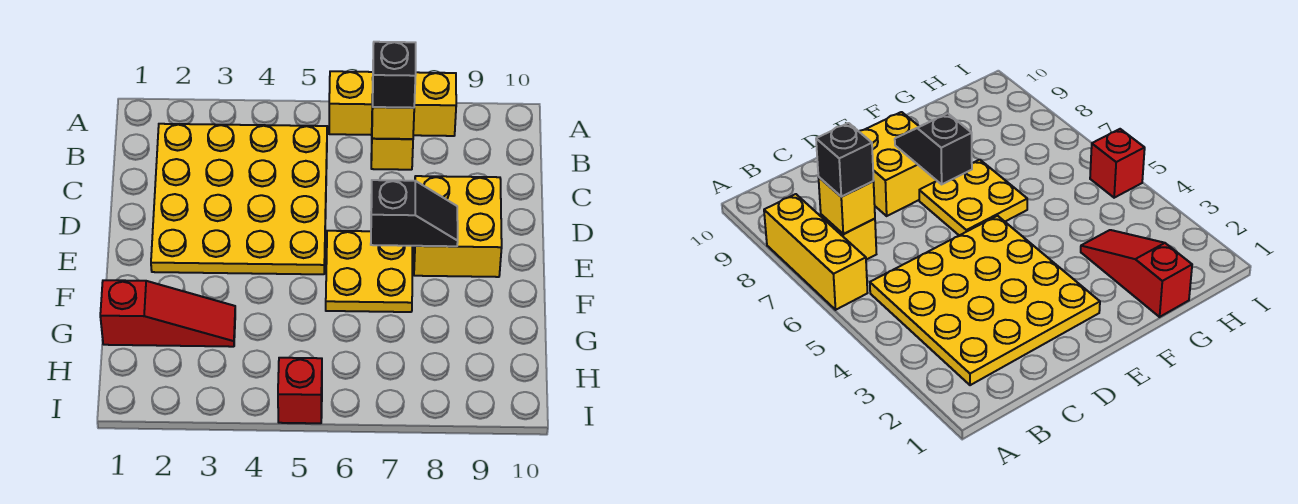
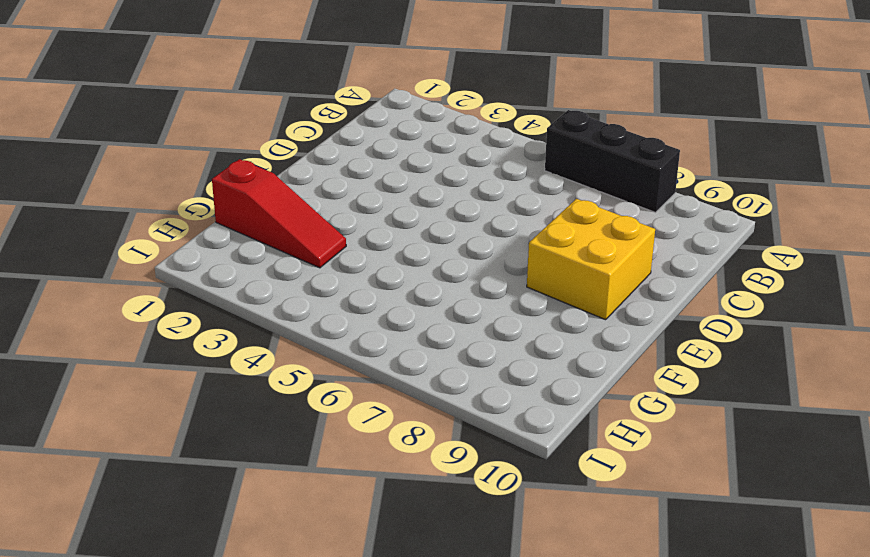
black 1x3 brick [545,110,680,212] -> yellow 1x3 brick [329,71,456,136]
none -> yellow 4x4 plate [151,124,327,274]
none -> yellow 1x1 brick [371,138,413,170]

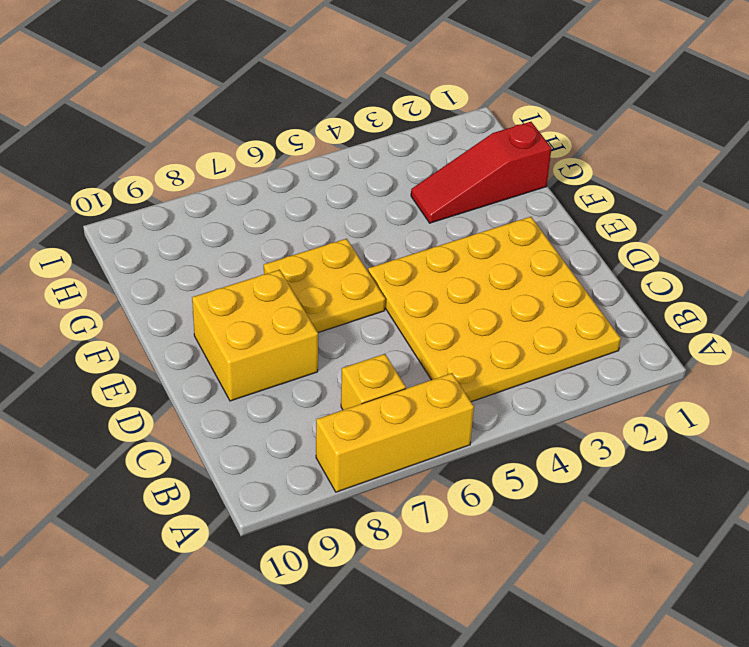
none -> red 1x1 brick [278,358,322,423]
none -> yellow 1x1 brick [372,95,414,139]

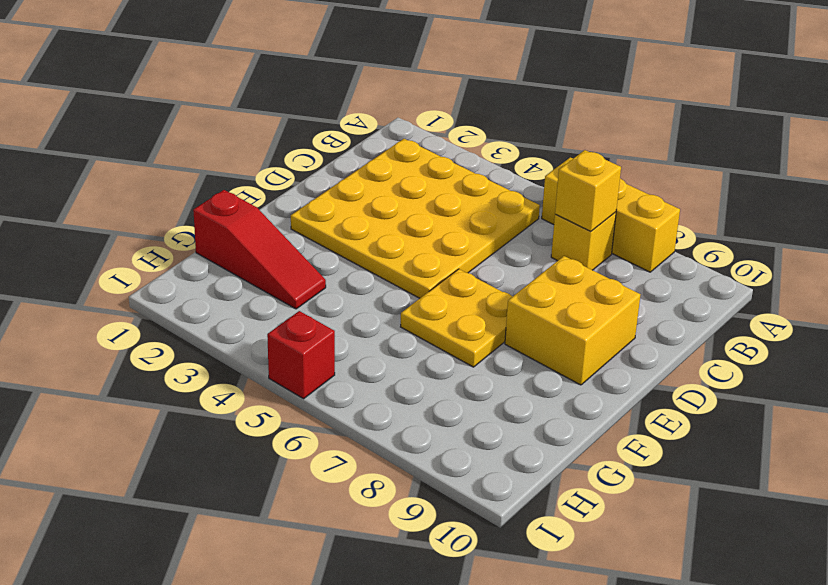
none -> black 1x2 slope [371,180,458,246]
none -> black 1x1 brick [373,42,416,108]

